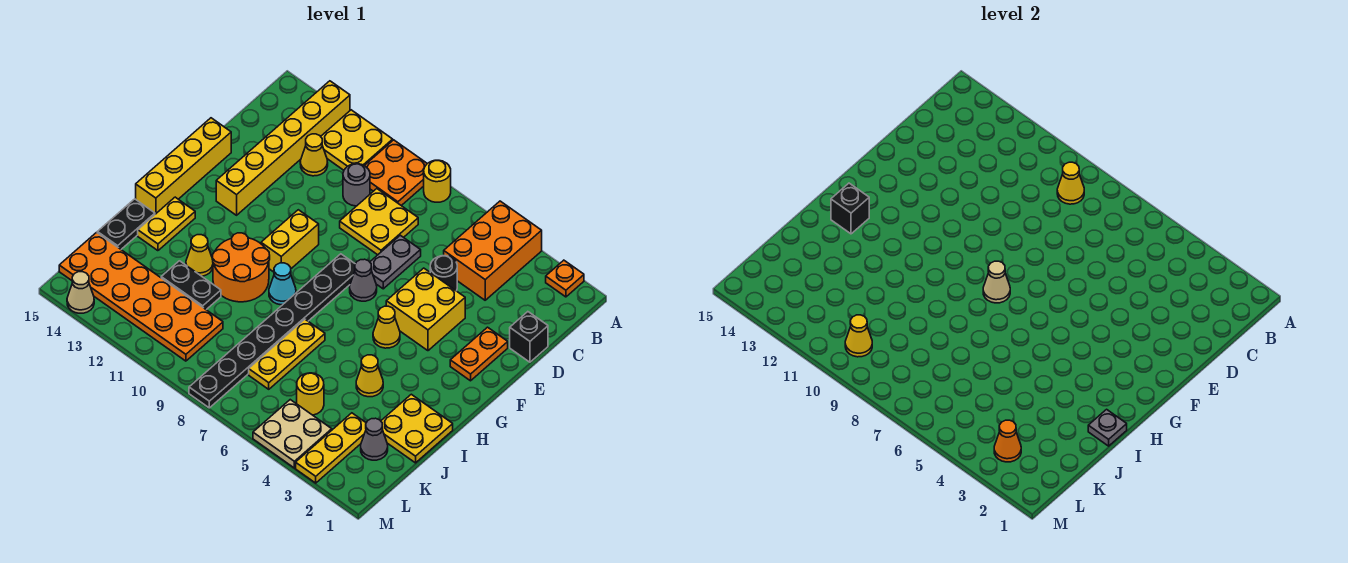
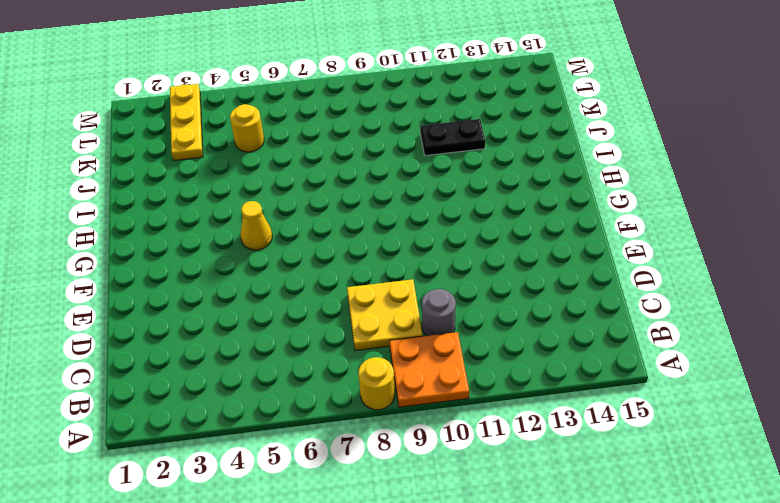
none -> orange 1x1 plate [546,260,584,297]
none -> orange 2x3 brick [444,201,542,300]
none -> yellow 2x2 plate [321,110,393,170]
none -> yellow 1x6 brick [216,81,350,215]

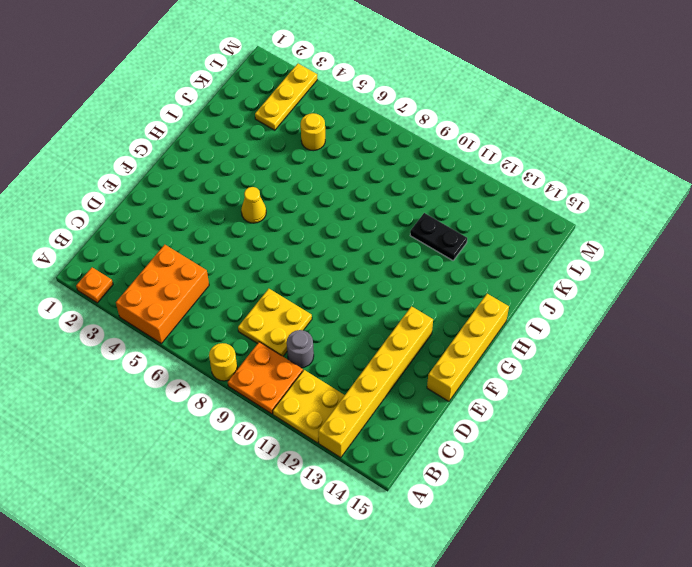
none -> yellow 1x1 cone [300,134,328,176]
none -> black 1x1 brick [510,312,548,362]
none -> black 1x1 round brick [430,256,457,291]
none -> grey 1x2 plate [370,235,421,289]

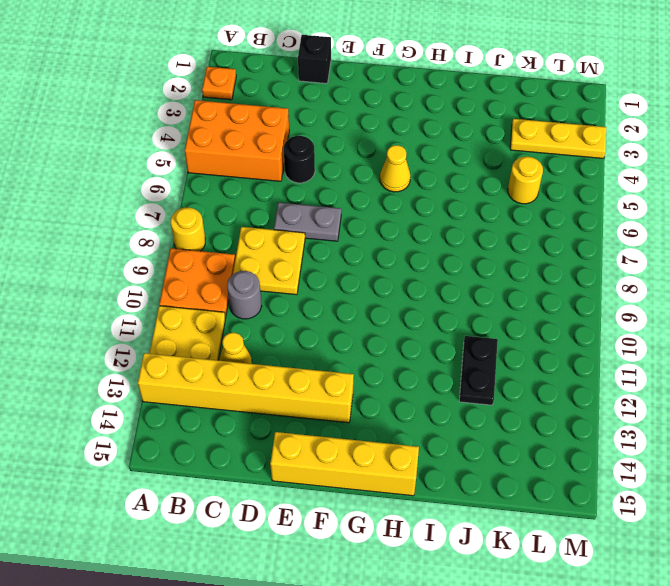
none -> orange 1x2 plate [450,327,508,381]
none -> yellow 2x2 brick [386,268,465,351]
none -> grey 1x1 cone [350,259,377,301]
none -> black 1x8 plate [189,254,355,408]

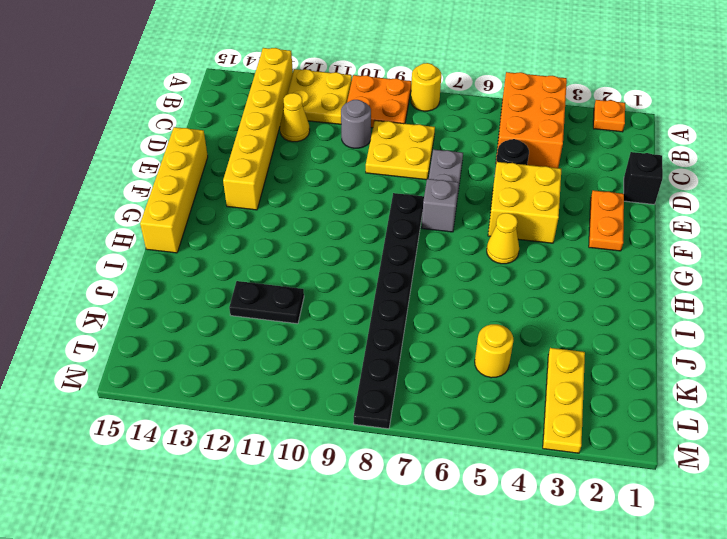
grey 1x1 brick [422,179,459,232] -> grey 1x1 cone [350,259,377,301]
none -> yellow 1x2 brick [261,210,319,272]
none -> cyan 1x1 cone [269,263,296,305]
none -> orange 2x2 round brick [212,233,270,302]
none -> yellow 1x2 plate [138,197,195,251]

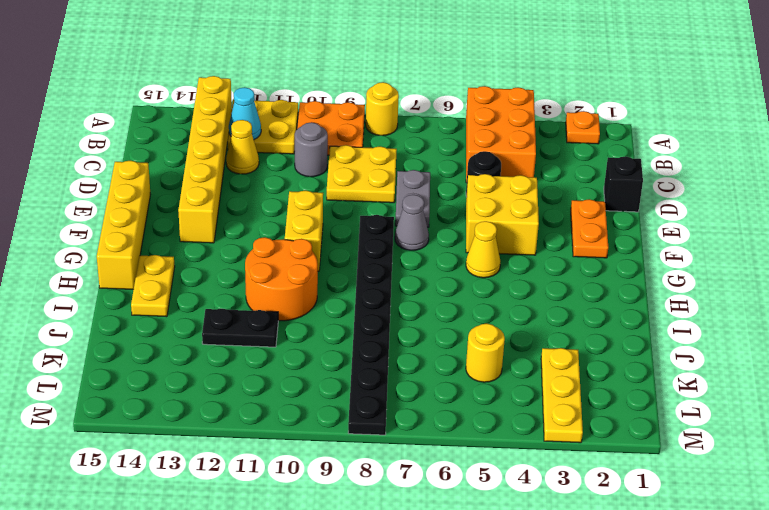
cyan 1x1 cone [229,87,261,139] -> cyan 1x1 cone moved to [269,263,296,305]
none -> yellow 2x2 plate [381,394,453,463]
none -> yellow 1x1 cone [356,355,383,397]
none -> yellow 1x3 plate [249,319,325,389]
none -> yellow 1x1 cone [186,235,213,276]

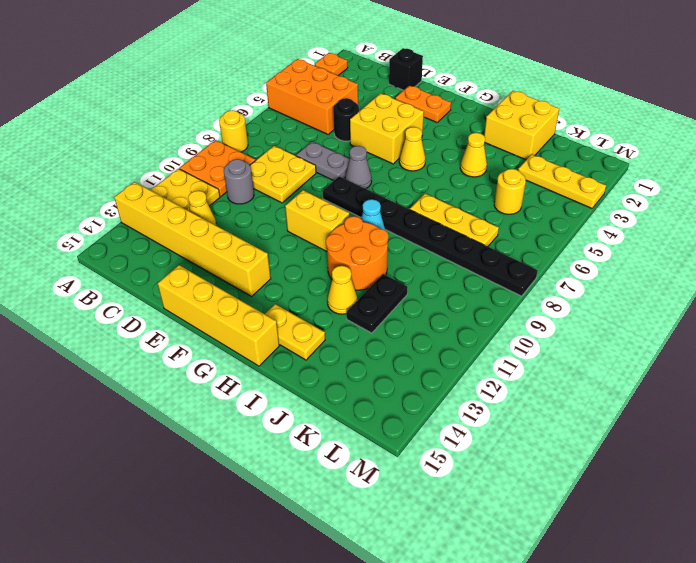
yellow 2x2 brick [484,91,559,160] -> yellow 2x2 plate [381,394,453,463]
none -> black 1x2 plate [97,199,155,249]
none -> grey 1x1 cone [361,418,388,460]
none -> orange 2x6 plate [59,233,223,361]
none -> tan 2x2 plate [253,400,332,468]

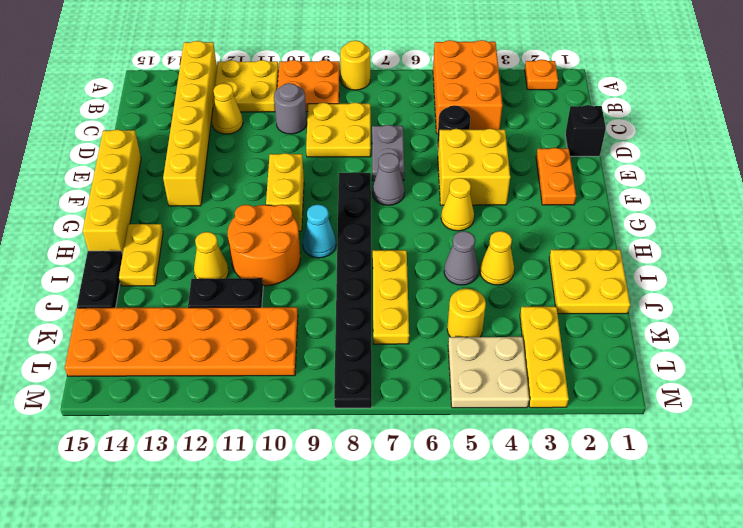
grey 1x1 cone [444,231,478,285] -> grey 1x1 cone moved to [361,418,388,460]
none -> tan 1x1 cone [67,272,94,313]
none -> yellow 1x1 cone [1057,162,1084,204]
none -> tan 1x1 cone [983,261,1010,303]
none -> black 1x1 brick [831,183,869,234]

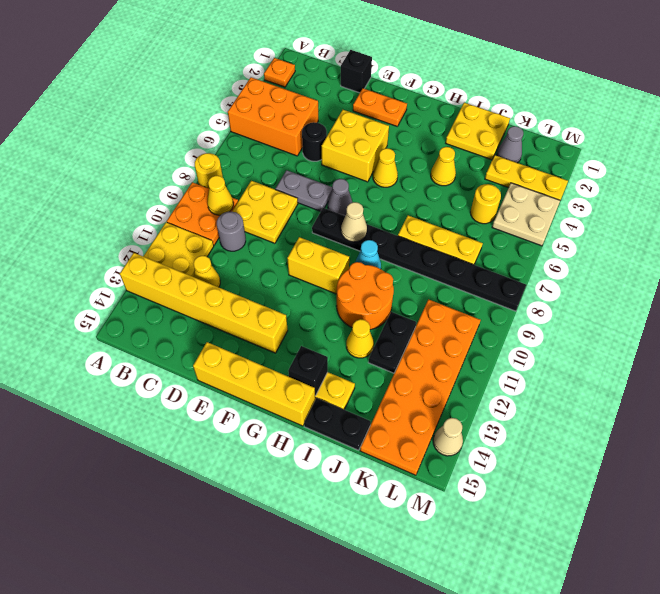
none -> grey 1x1 plate [1088,409,1127,446]
none -> orange 1x1 cone [994,420,1021,462]
none -> yellow 1x1 cone [845,315,872,357]

